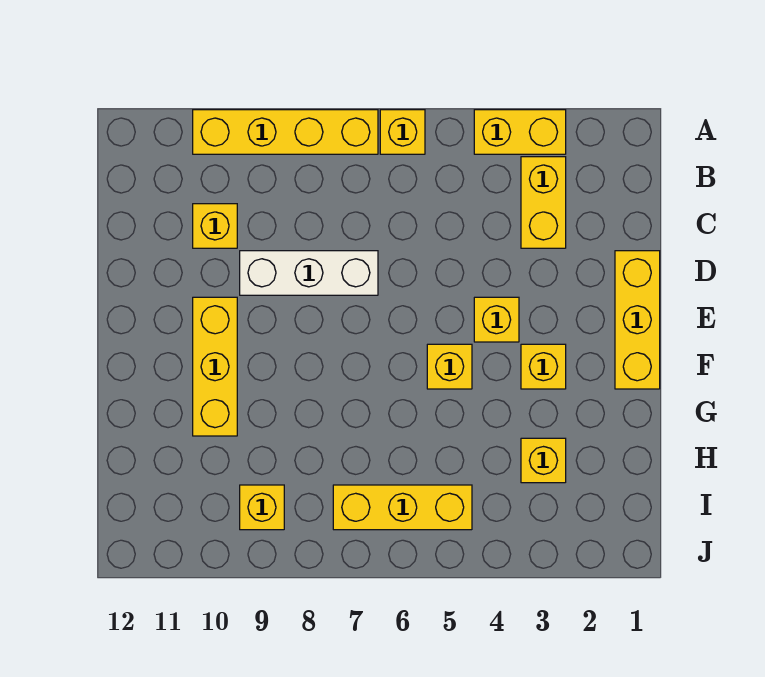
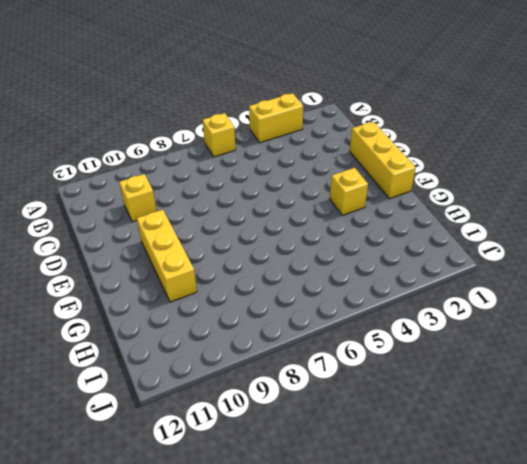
none -> yellow 1x4 brick [193,110,378,154]
none -> yellow 1x2 brick [521,157,566,248]
none -> white 1x3 brick [240,251,378,295]

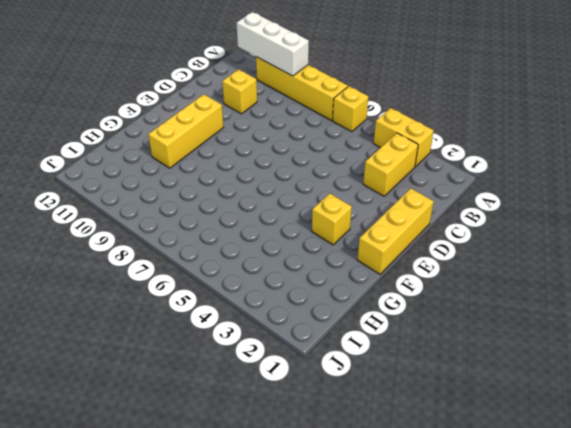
white 1x3 brick [237,12,309,76] -> white 1x3 brick moved to [240,251,378,295]
none -> yellow 1x1 brick [474,297,519,342]
none -> yellow 1x1 brick [427,344,472,389]
none -> yellow 1x1 brick [521,438,566,483]

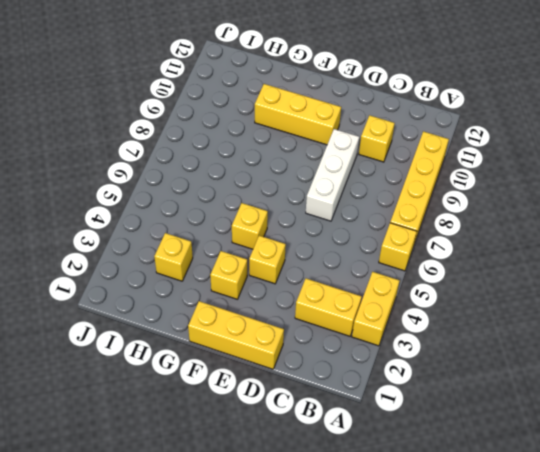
none -> yellow 1x3 brick [333,485,472,530]
none -> yellow 1x1 brick [240,485,284,530]

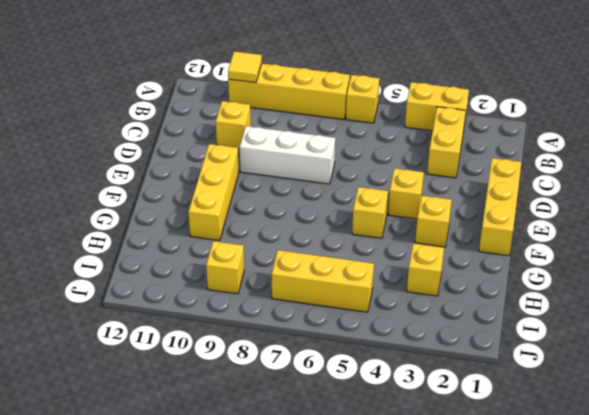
yellow 1x1 tile [228,51,262,83] -> none

